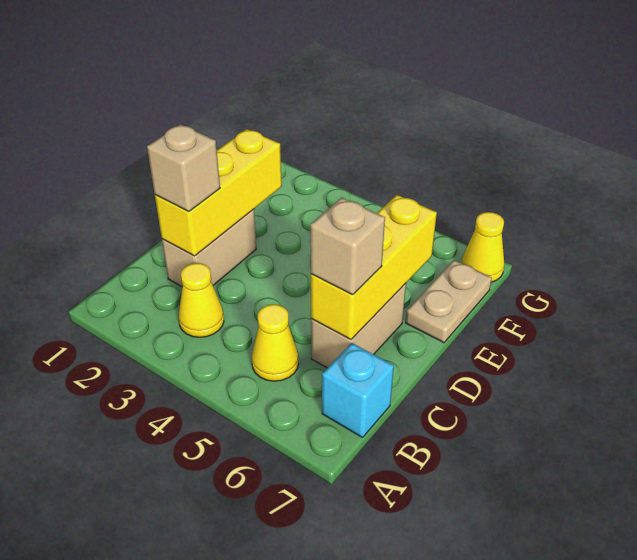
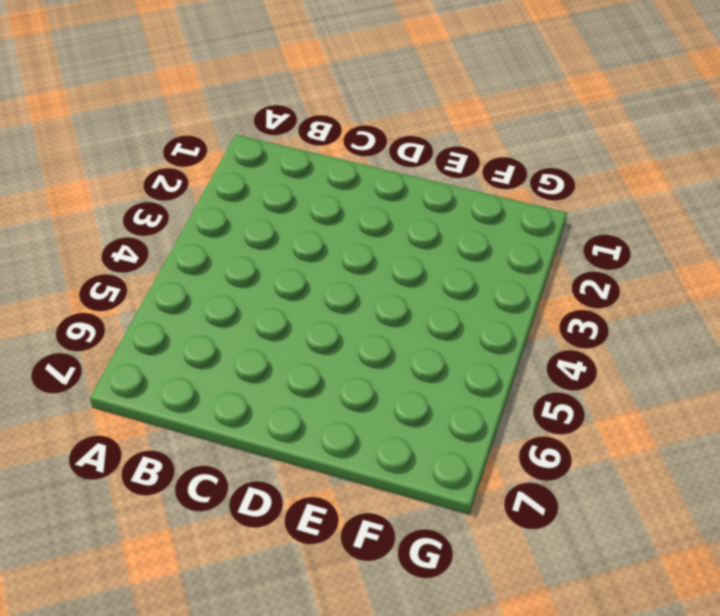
none -> yellow 1x1 cone [179,263,224,337]
none -> yellow 1x1 cone [251,304,299,381]

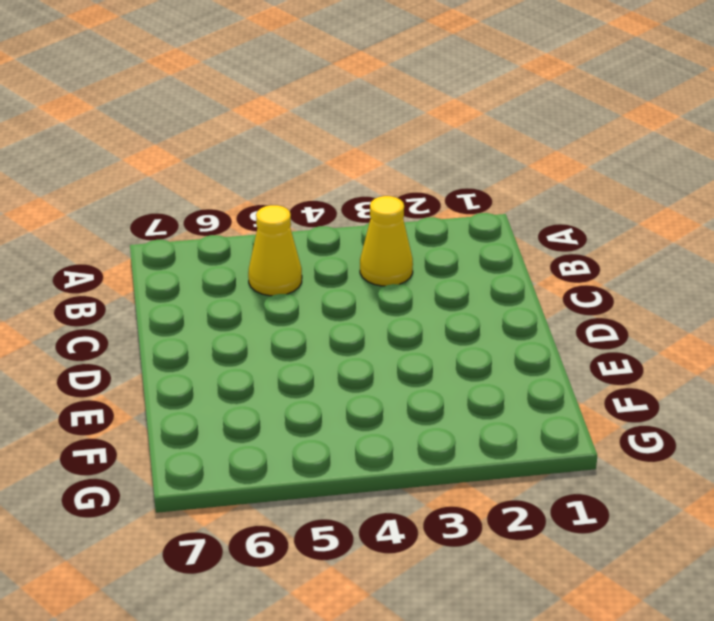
none -> cyan 1x1 brick [322,343,394,437]
none -> tan 1x2 brick [162,209,256,286]

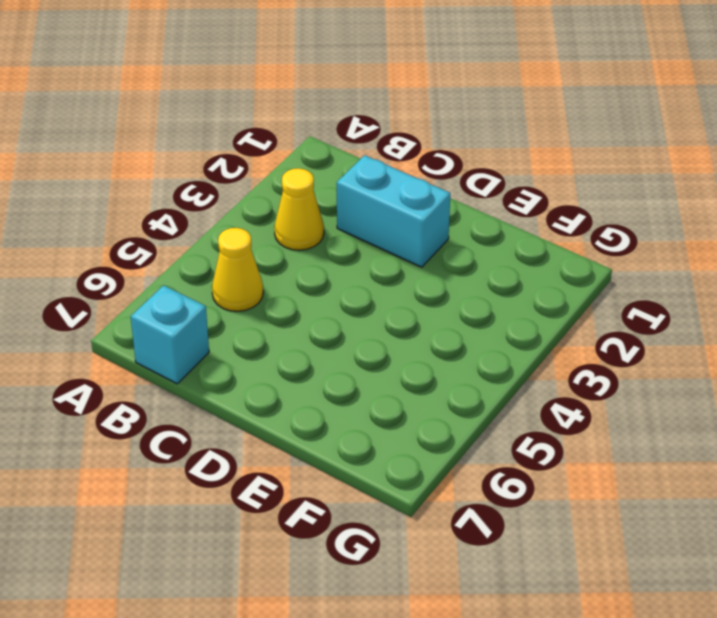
cyan 1x2 brick [337,155,450,267] -> tan 1x2 brick [162,209,256,286]
none -> tan 1x2 brick [311,283,406,368]
none -> tan 1x2 plate [406,260,492,343]

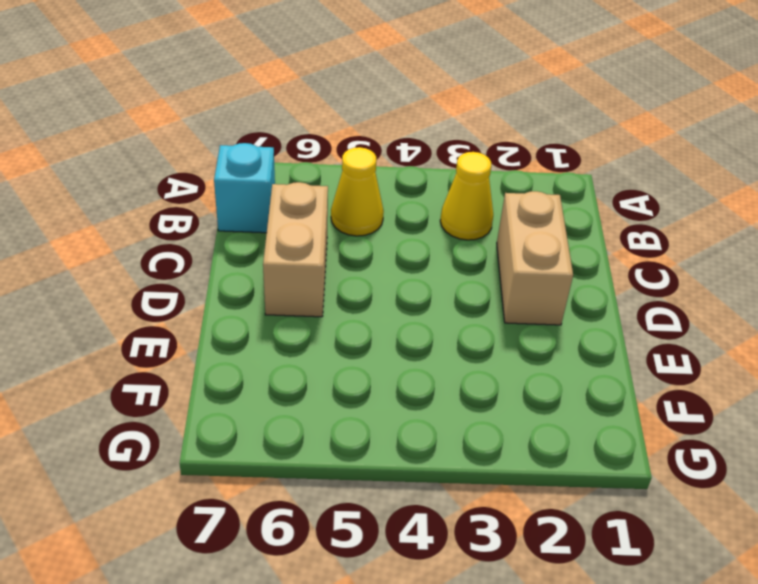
none -> tan 1x2 plate [406,260,492,343]
none -> yellow 1x1 cone [462,212,504,282]

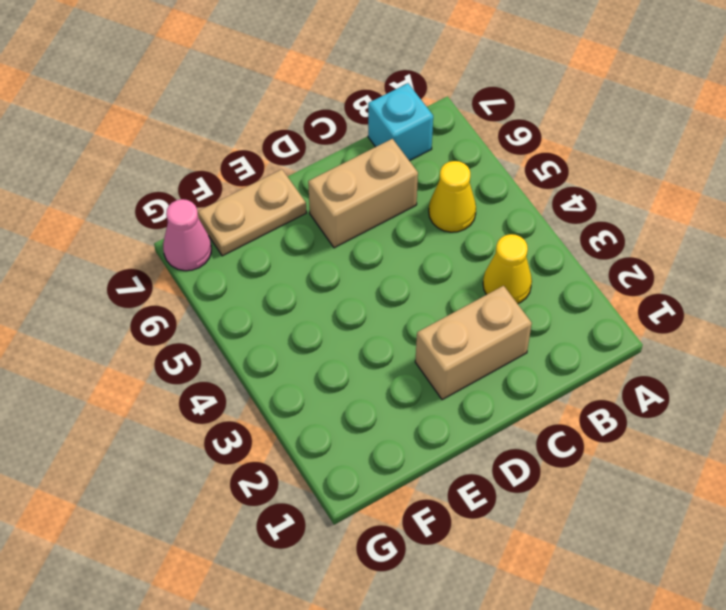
pink 1x1 cone [163,199,211,271] -> yellow 1x1 cone [462,212,504,282]
none -> yellow 1x3 brick [155,129,282,256]
none -> yellow 1x3 brick [311,195,437,339]

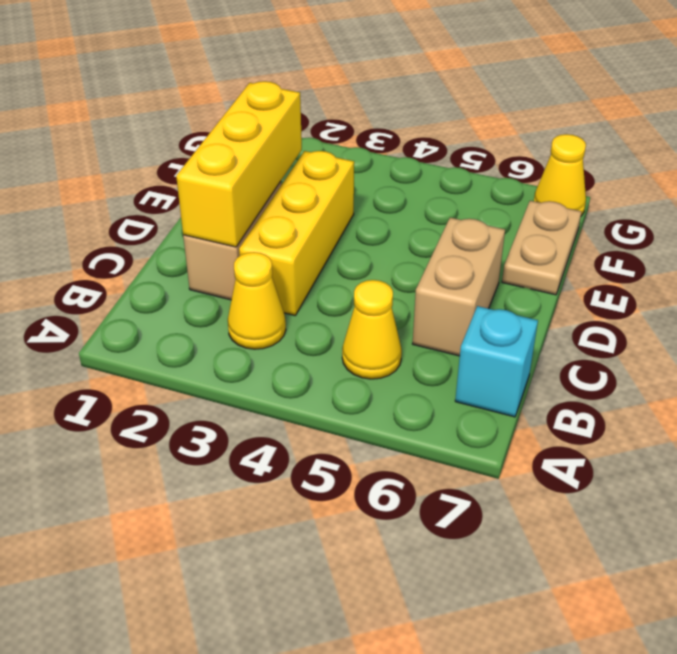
yellow 1x3 brick [239,151,354,315] -> yellow 1x3 brick moved to [311,195,437,339]
none -> tan 1x1 brick [147,124,220,211]
none -> tan 1x1 brick [310,198,385,295]

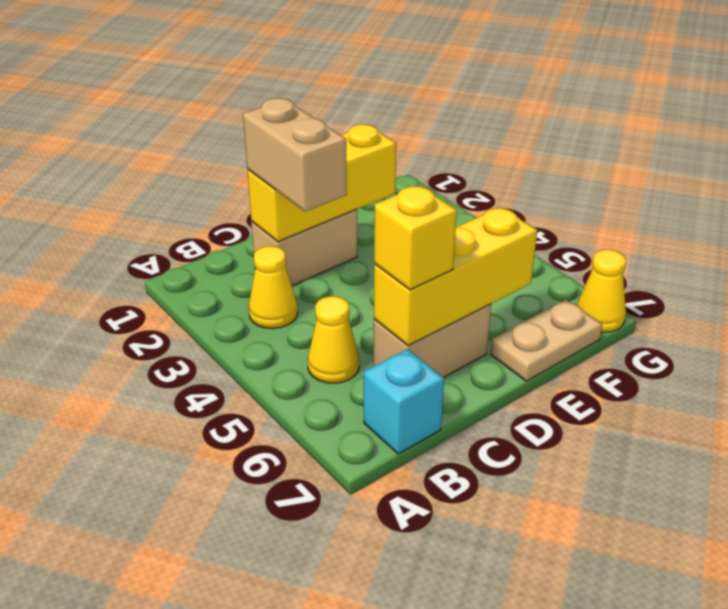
tan 1x2 brick [243,98,347,212] -> tan 1x1 brick [147,124,220,211]
yellow 1x1 brick [374,186,457,290] -> tan 1x1 brick [310,198,385,295]

